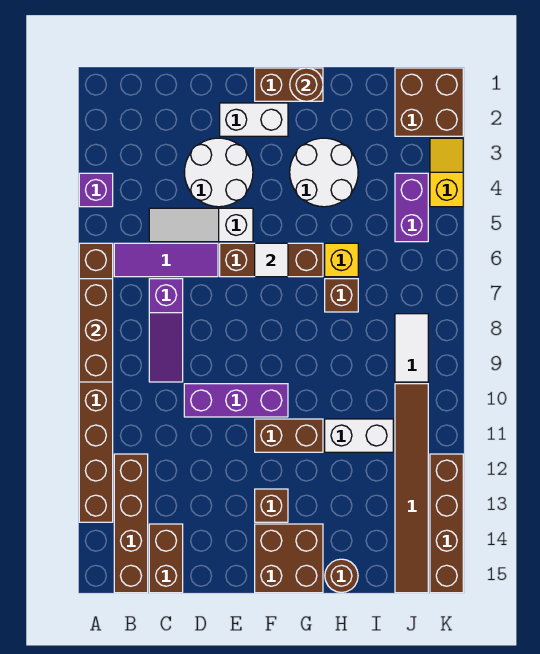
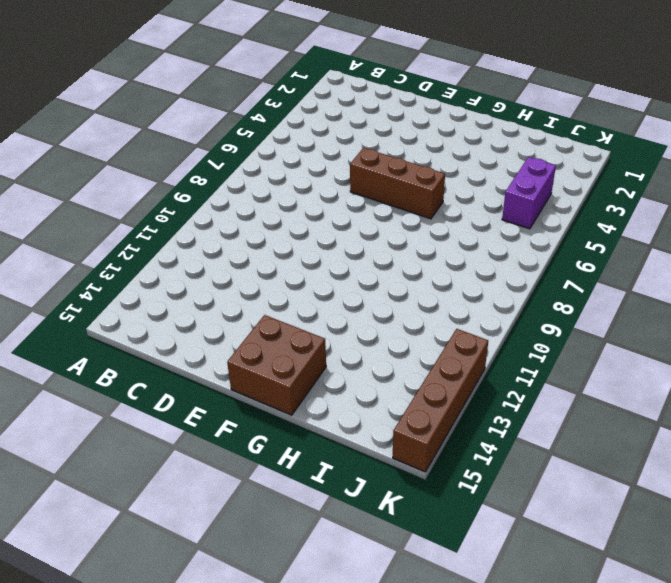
none -> purple 1x1 brick [79,173,113,207]
none -> brown 1x8 brick [79,243,113,522]
none -> purple 1x3 tile [114,243,218,277]

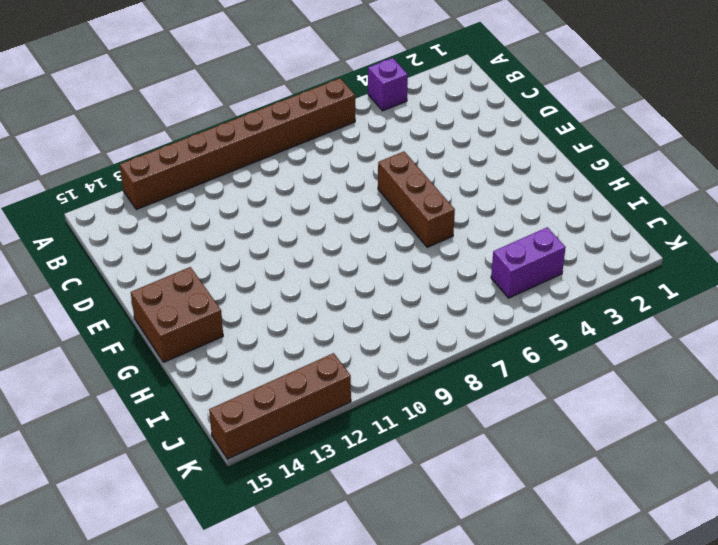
none -> purple 1x3 tile [114,243,218,277]
none -> brown 1x4 brick [114,454,148,593]
none -> white 1x3 slope [149,208,253,242]

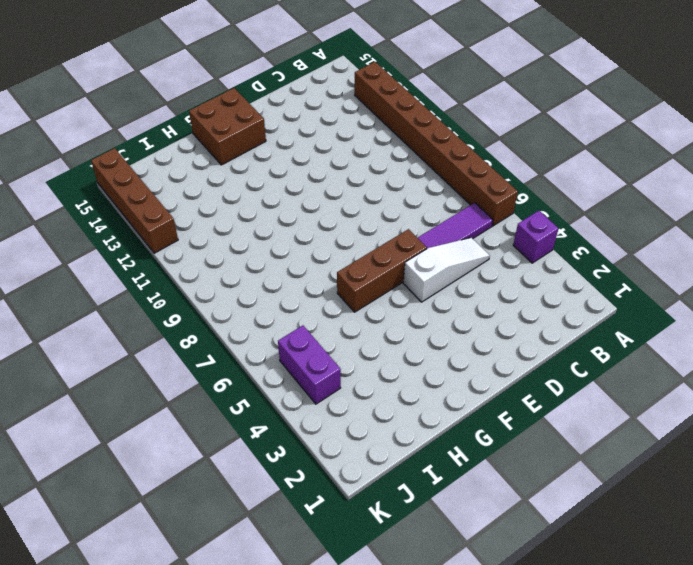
none -> brown 1x4 brick [114,454,148,593]
none -> purple 1x3 slope [149,279,183,382]
none -> brown 1x2 brick [149,524,183,593]

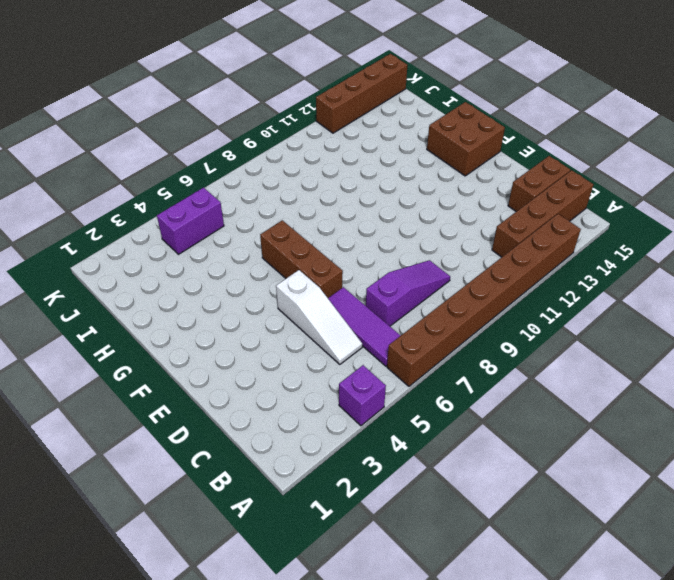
none -> white 2x2 round brick [184,138,253,207]
none -> purple 1x3 brick [184,384,288,417]
none -> white 1x2 brick [220,103,288,136]

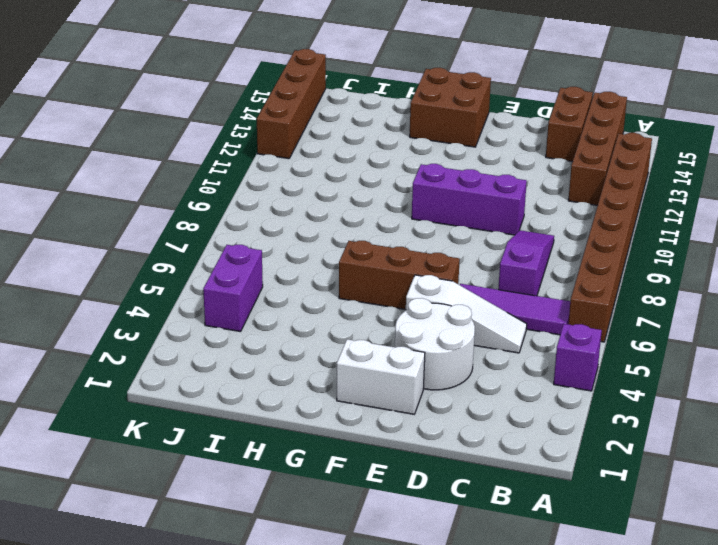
none -> brown 1x2 brick [255,68,323,101]
none -> brown 1x2 brick [255,419,323,452]
none -> brown 1x1 brick [255,489,288,522]

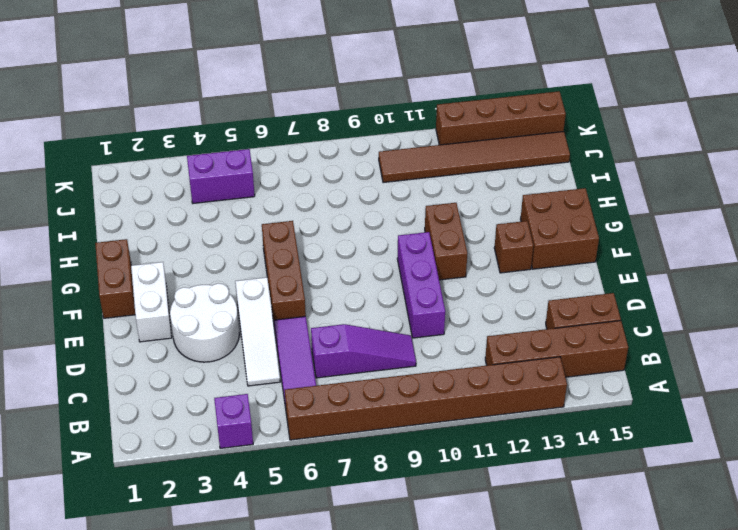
none -> white 2x2 round brick [290,138,358,207]
none -> yellow 1x1 brick [325,243,358,277]
none -> brown 1x1 brick [325,279,358,312]

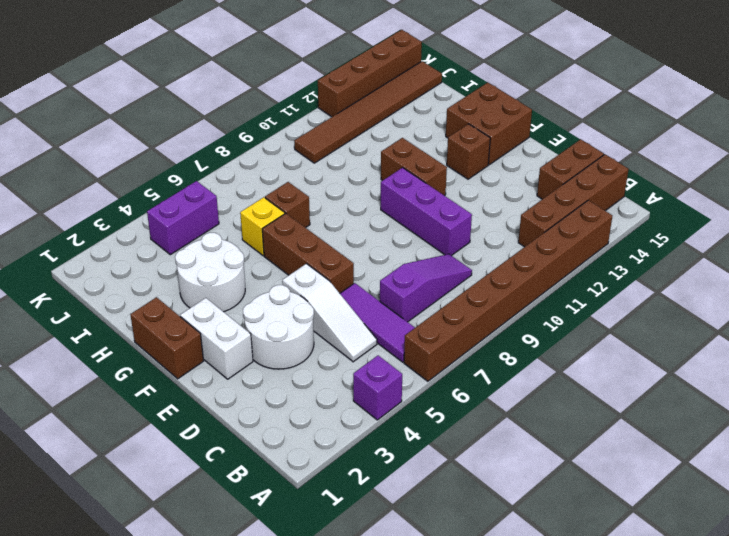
none -> white 1x2 brick [325,419,393,452]
none -> brown 1x1 round brick [325,559,358,593]
none -> brown 2x2 brick [395,68,463,136]

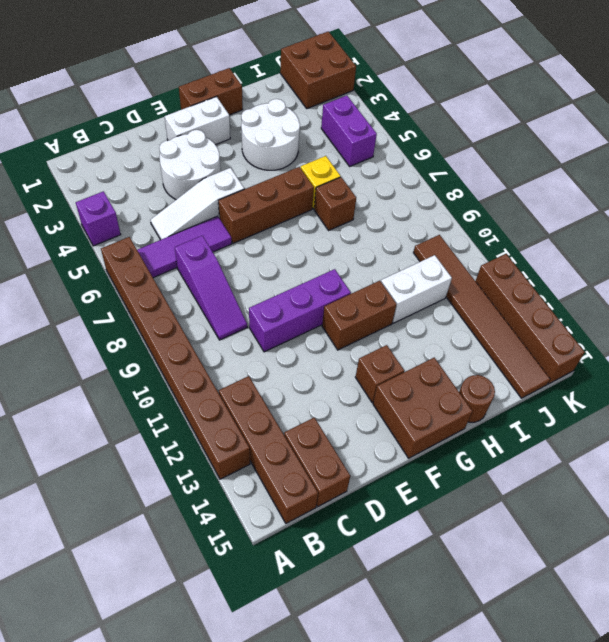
none -> white 1x2 tile [395,314,428,382]
none -> yellow 1x2 slope [430,138,463,207]
none -> brown 1x3 brick [79,279,113,382]

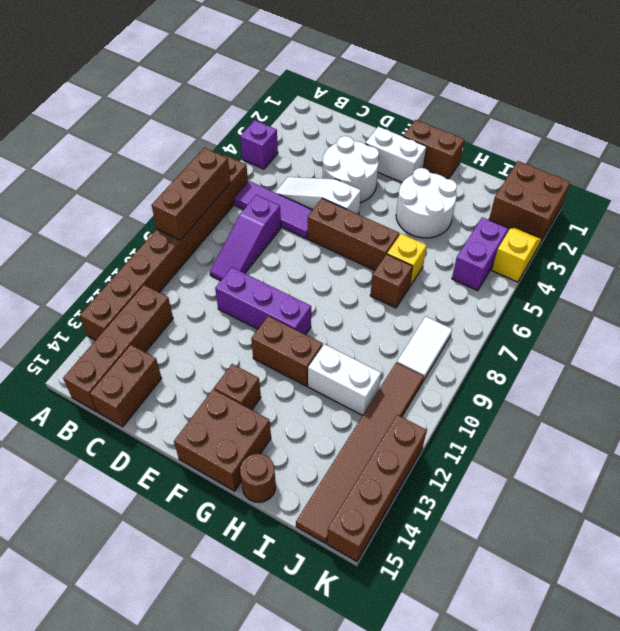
none -> white 1x1 tile [255,243,288,277]
none -> brown 1x1 round brick [290,68,323,101]

